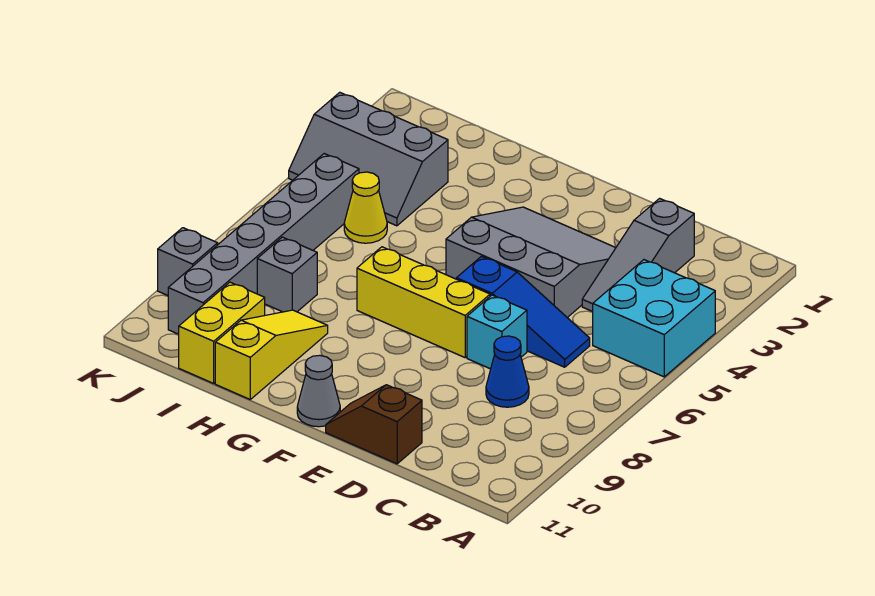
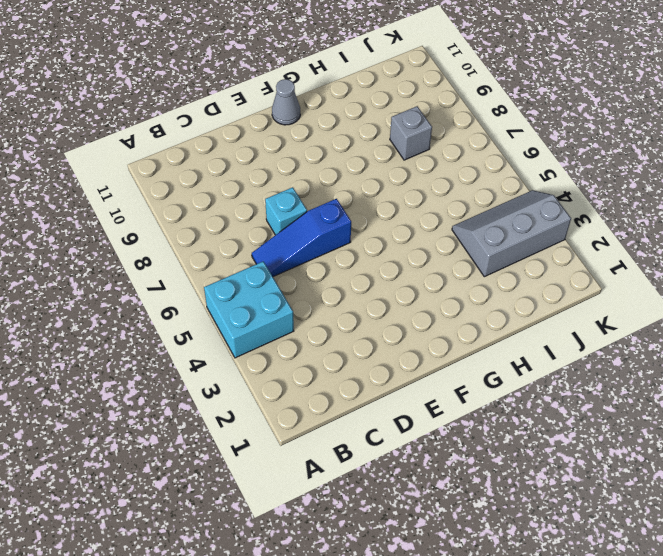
none -> grey 1x3 slope [582,198,694,312]
none -> blue 1x1 cone [486,336,529,407]
none -> grey 3x3 slope [446,207,616,317]

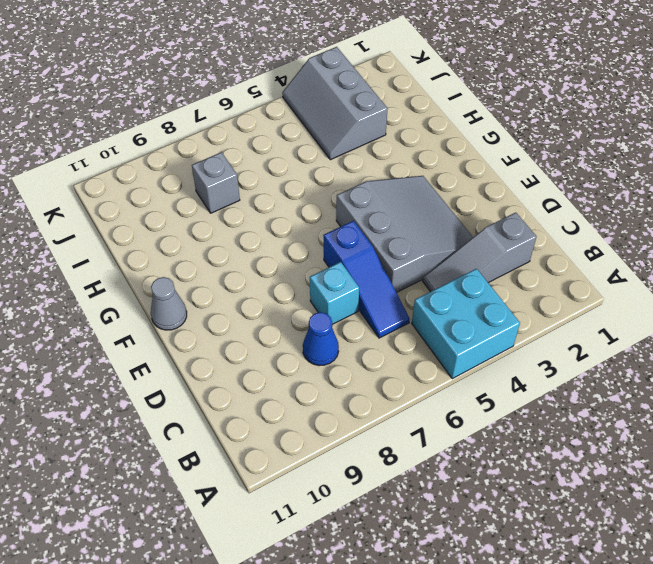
none -> brown 1x2 slope [326,385,422,464]
none -> yellow 1x3 brick [357,247,490,358]
none -> yellow 1x3 slope [215,310,328,399]

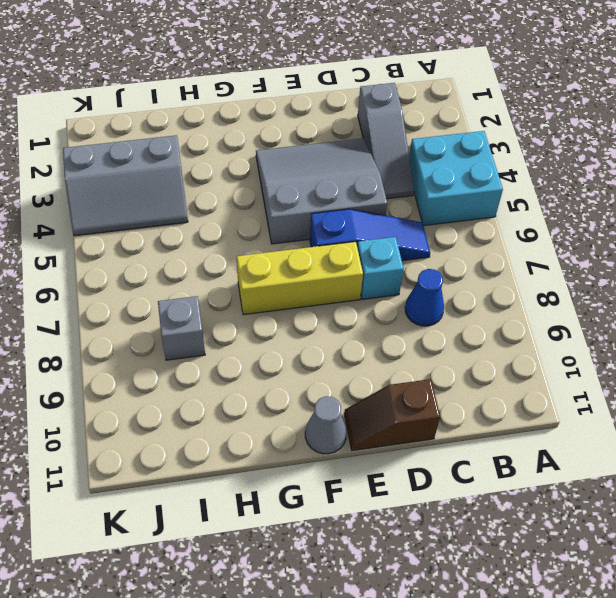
none -> yellow 1x3 slope [215,310,328,399]
none -> yellow 1x1 cone [344,172,387,243]
none -> yellow 1x2 brick [179,282,265,383]

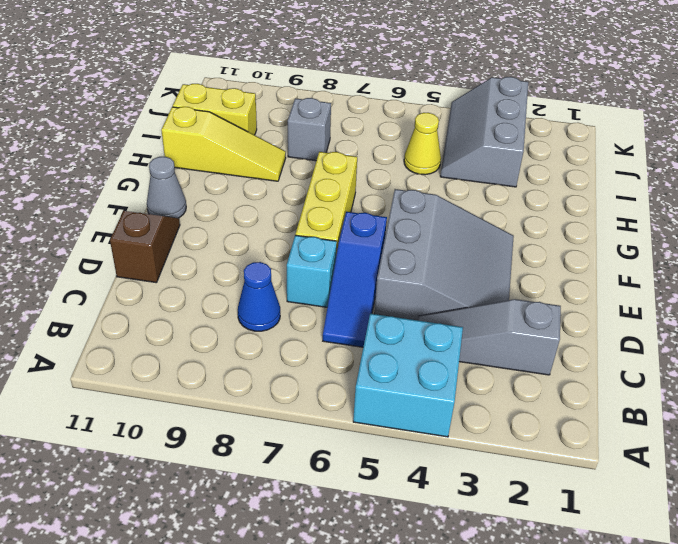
none -> grey 1x6 brick [168,154,359,334]
none -> grey 1x1 brick [158,228,218,295]

